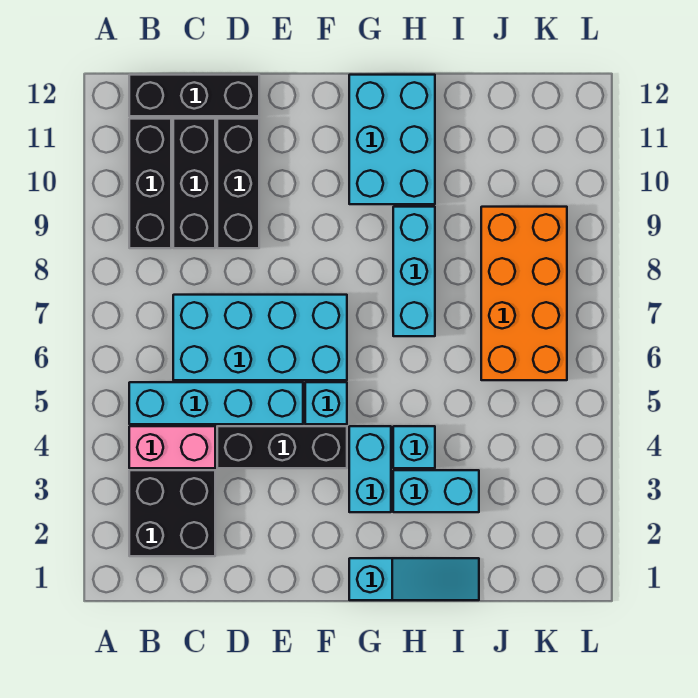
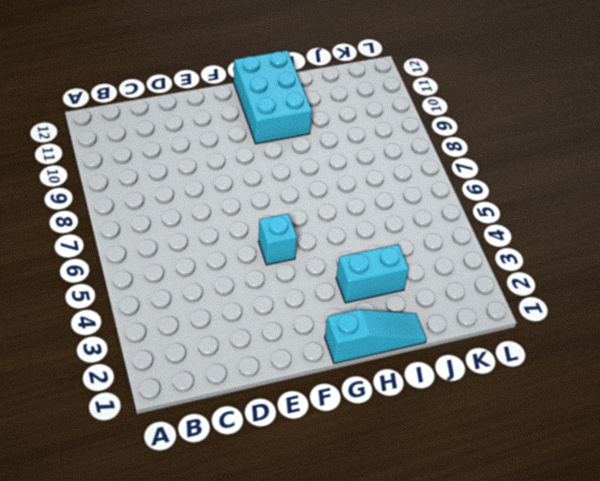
none -> black 2x2 brick [129,470,215,556]
none -> pink 1x2 brick [129,426,215,468]
none -> cyan 1x4 brick [129,382,303,424]

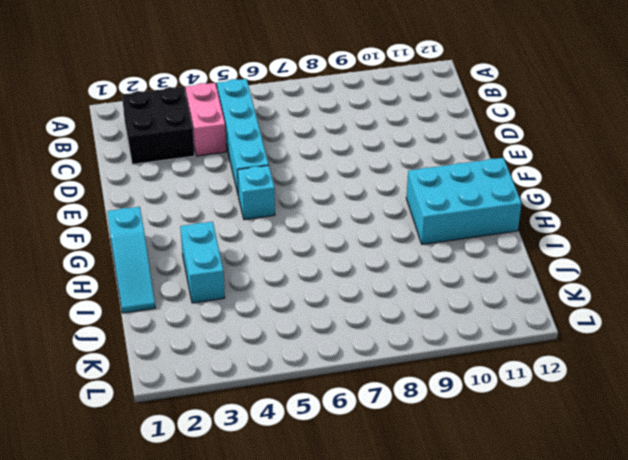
none -> black 1x3 brick [129,119,171,248]
none -> black 1x3 brick [129,75,259,116]
none -> cyan 2x4 brick [173,295,347,380]

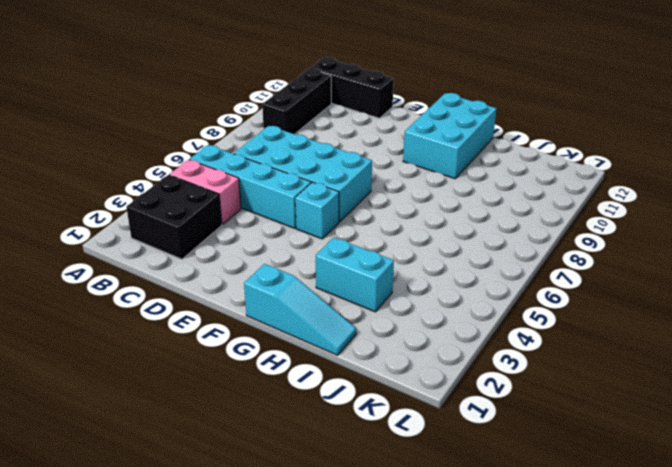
none -> black 1x3 brick [173,119,215,248]
none -> black 1x3 brick [217,426,347,468]
none -> black 1x3 brick [217,119,259,248]

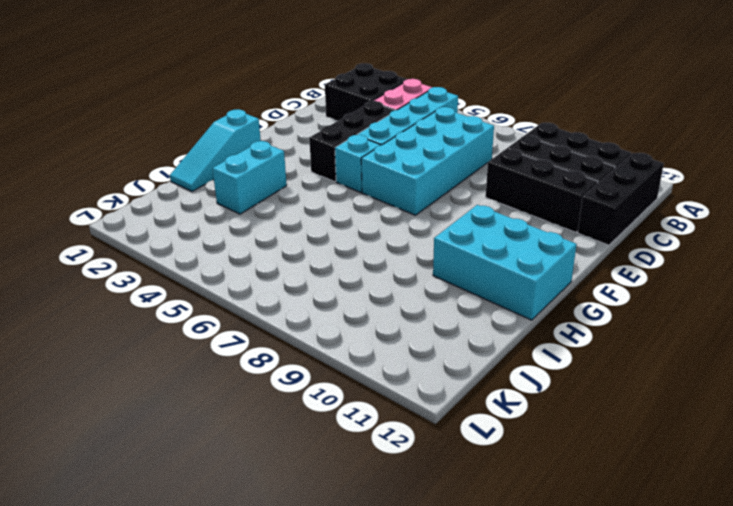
none -> cyan 1x2 brick [349,426,391,512]
none -> cyan 1x1 brick [393,426,435,468]
none -> cyan 1x3 brick [393,207,435,336]

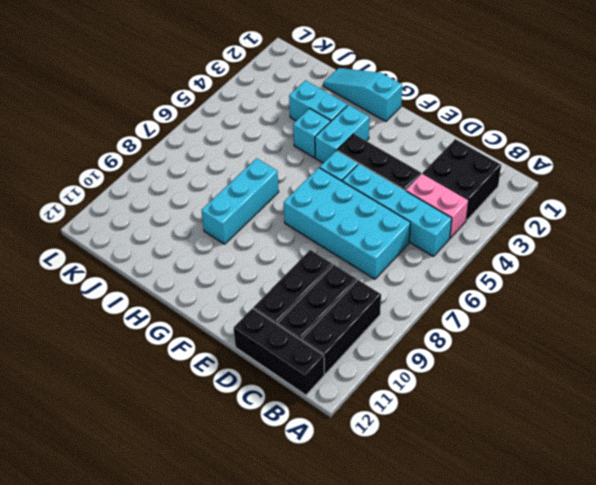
none -> cyan 2x3 brick [349,75,435,204]
none -> orange 2x4 brick [481,207,567,380]

